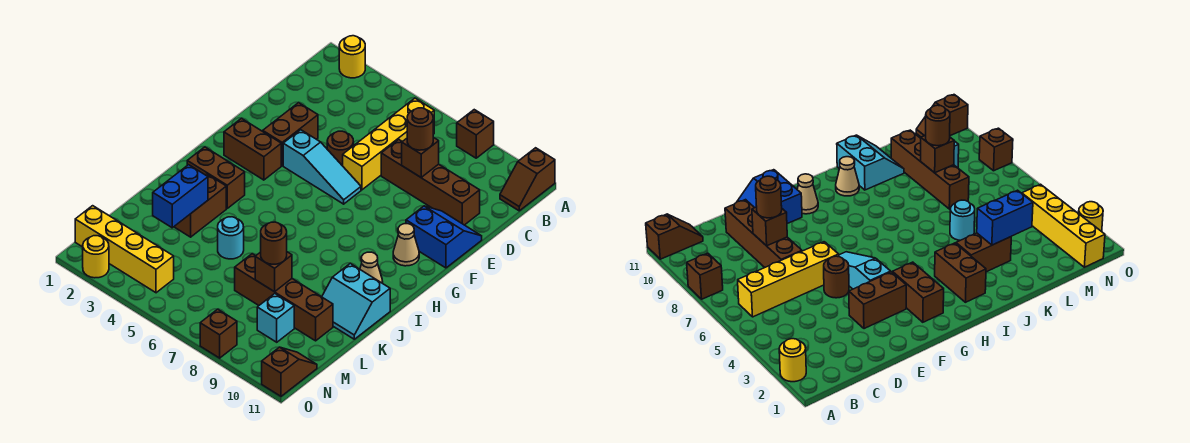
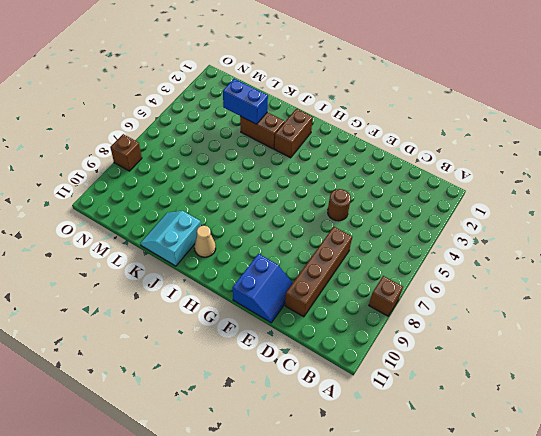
none -> yellow 1x1 round brick [339,36,365,78]
none -> brown 1x2 slope [500,148,555,211]
none -> yellow 1x4 brick [343,98,434,190]

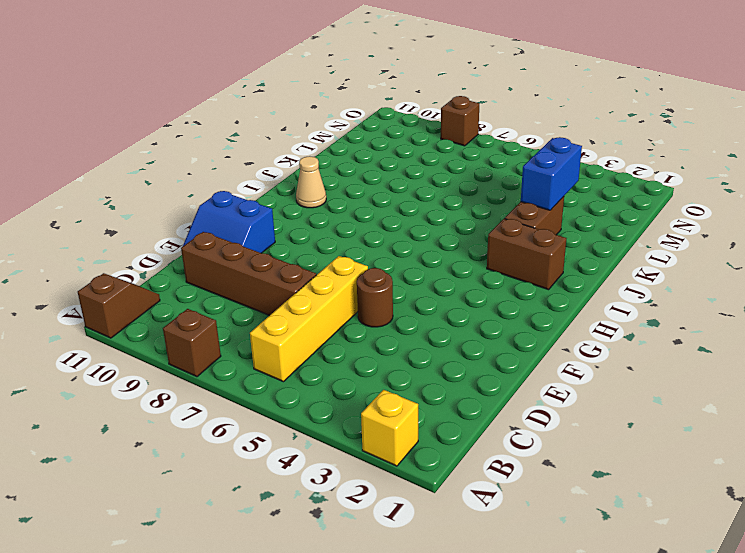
yellow 1x1 brick [361,390,418,466] -> yellow 1x1 round brick [339,36,365,78]
none -> brown 1x2 brick [263,103,318,166]
none -> cyan 1x3 slope [283,130,361,204]
none -> brown 1x2 brick [224,119,281,180]

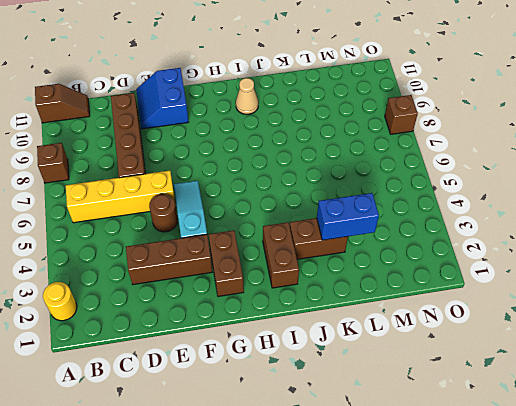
brown 1x3 brick [126,234,212,285] -> brown 1x2 brick [263,103,318,166]
none -> tan 1x1 cone [393,224,419,266]
none -> cyan 2x2 slope [322,264,390,339]
none -> cyan 1x1 round brick [218,217,244,259]

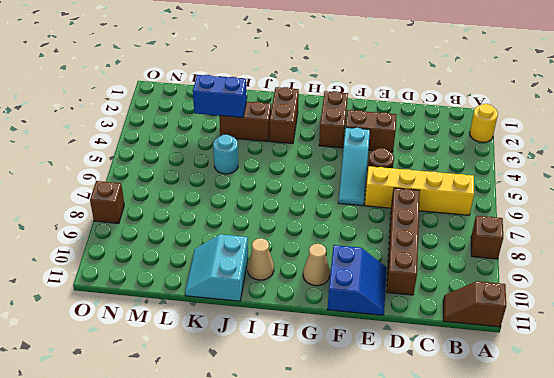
none -> brown 1x4 brick [235,254,333,341]
none -> cyan 1x1 brick [257,294,294,342]
none -> yellow 1x4 brick [75,206,174,293]

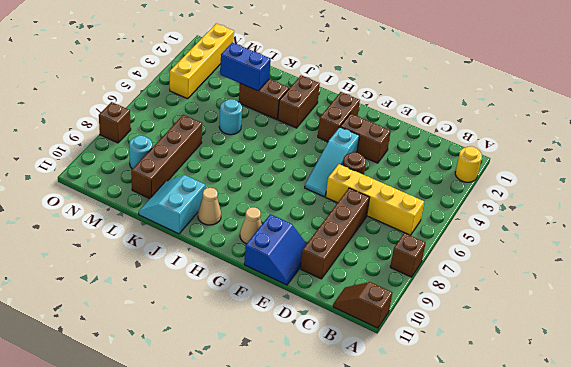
cyan 1x1 round brick [129,136,152,169] -> cyan 1x1 brick [257,294,294,342]
none -> brown 1x2 slope [262,347,317,396]
none -> yellow 1x1 round brick [83,236,109,278]
none -> brown 1x1 brick [402,137,439,177]

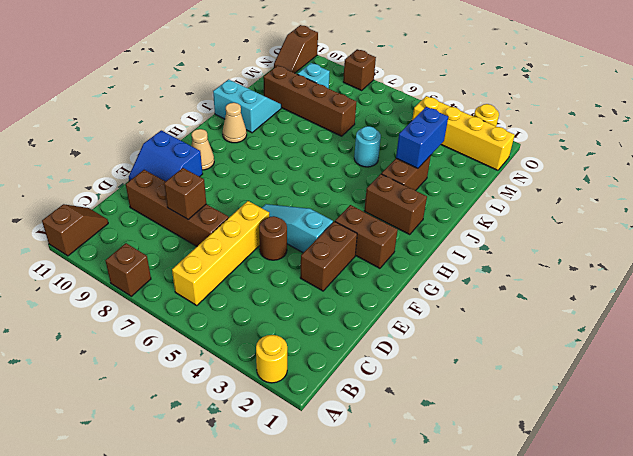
none -> brown 1x1 brick [255,252,292,292]
none -> brown 1x1 round brick [407,108,433,150]
none -> brown 1x1 round brick [261,222,287,264]

